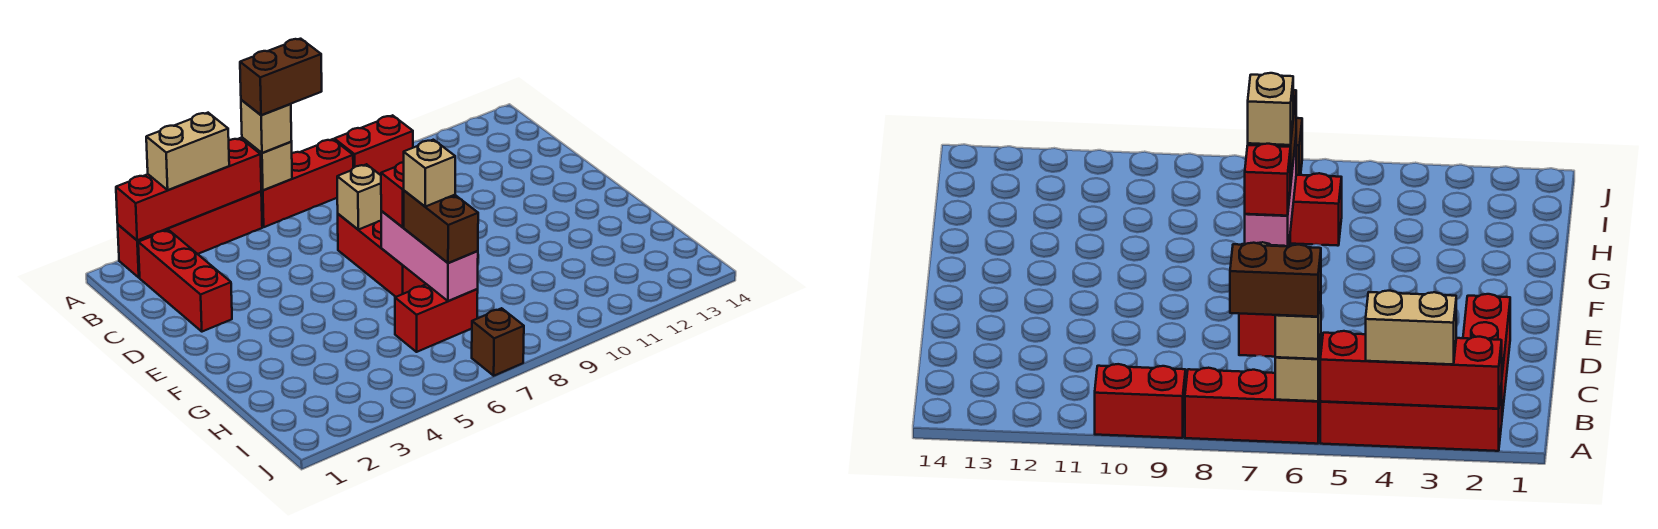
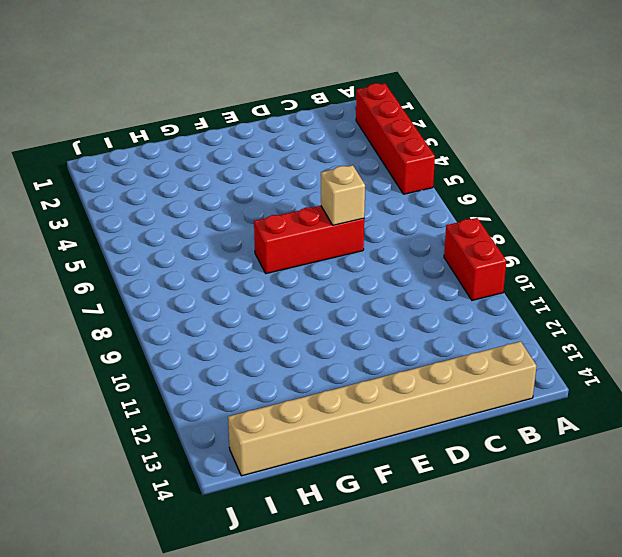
tan 1x8 brick [228,341,537,476] -> none
none -> red 1x3 brick [261,139,353,227]
none -> red 1x3 brick [138,230,232,332]
none -> red 1x2 brick [395,284,478,352]

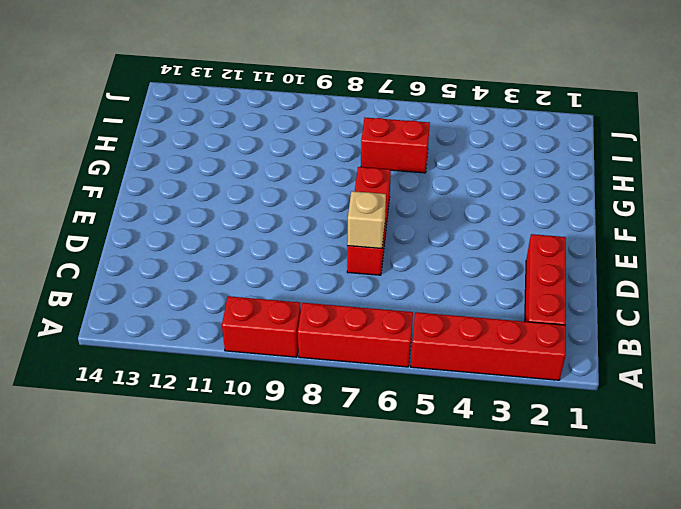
none -> brown 1x1 brick [472,308,524,376]
none -> red 1x4 brick [116,138,261,240]
none -> tan 1x1 brick [242,138,292,190]

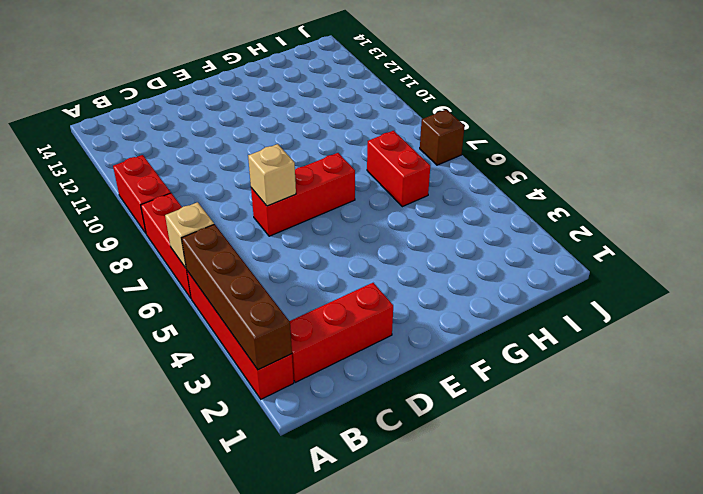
brown 1x4 brick [182,224,292,370] -> red 1x4 brick [116,138,261,240]
none -> pink 1x3 brick [381,211,478,301]
none -> tan 1x2 brick [146,113,229,190]
none -> tan 1x1 brick [241,100,291,153]

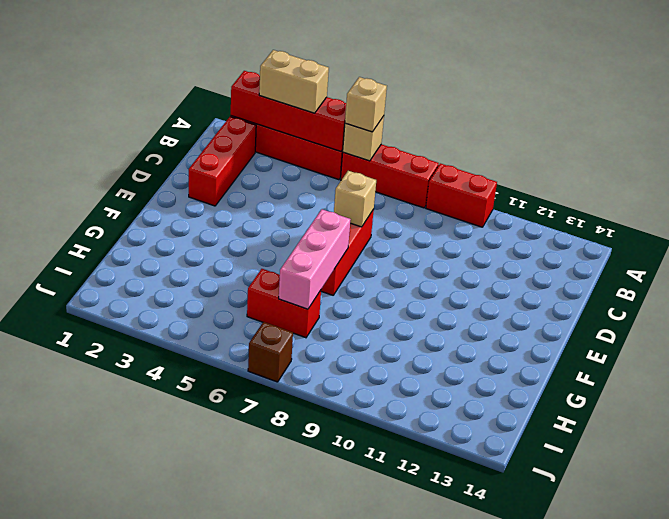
none -> red 1x1 brick [381,162,404,227]
none -> brown 1x2 brick [404,191,478,263]
none -> brown 1x2 brick [240,39,322,115]

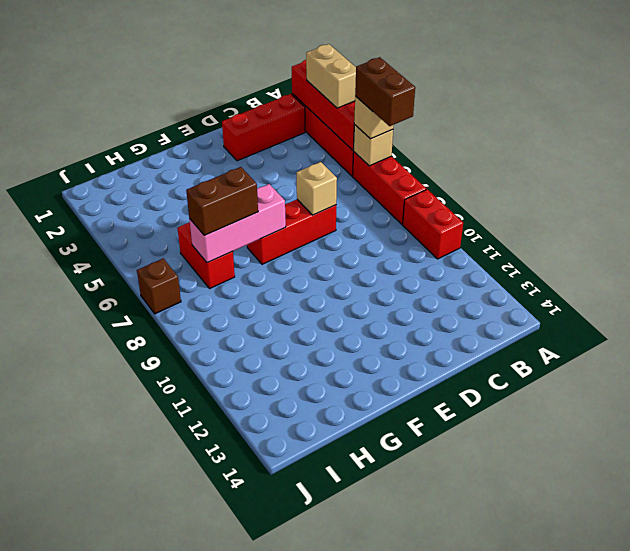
none -> red 1x1 brick [381,162,404,227]
none -> tan 1x1 brick [404,140,455,207]

